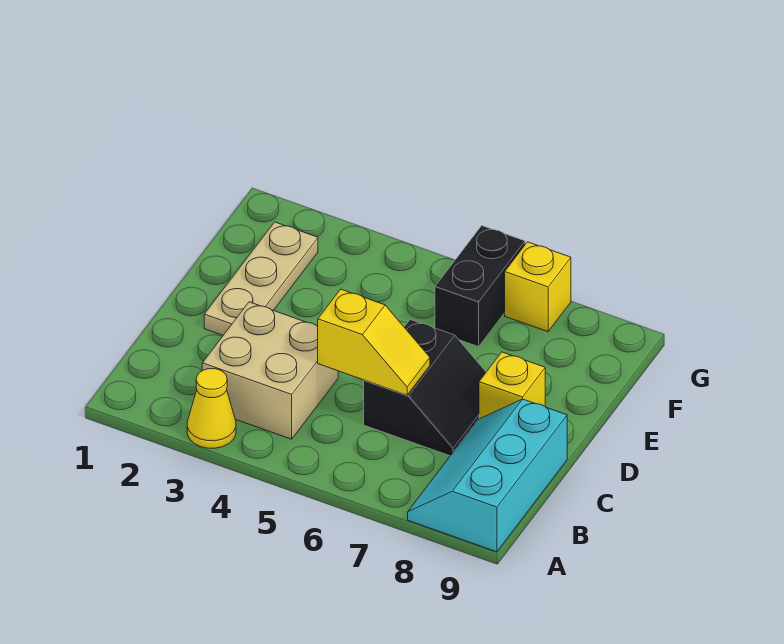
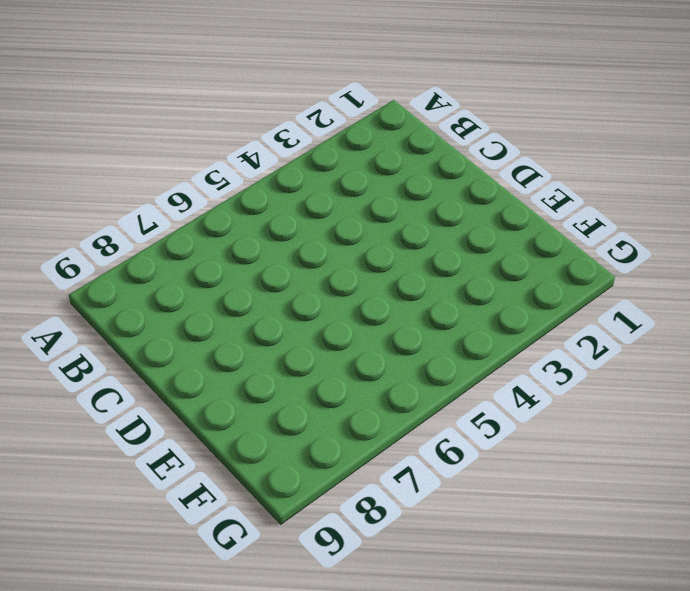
none -> yellow 1x1 cone [187,369,236,448]
none -> cyan 2x3 slope [408,399,567,552]

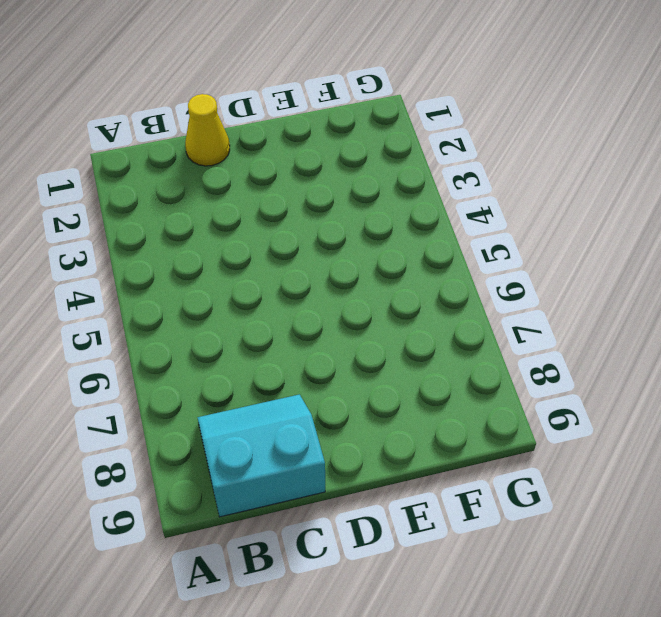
cyan 2x2 slope [197,394,325,517] -> cyan 2x3 slope [408,399,567,552]
yellow 1x1 cone [185,94,230,166] -> yellow 1x1 cone moved to [187,369,236,448]
none -> tan 2x2 brick [202,302,338,439]
none -> black 2x2 slope [364,319,486,456]

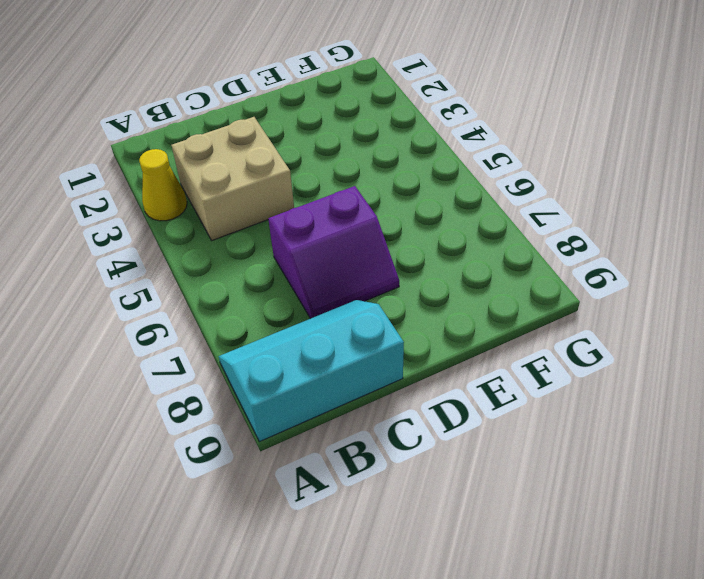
purple 2x2 slope [268,186,399,318] -> black 2x2 slope [364,319,486,456]
none -> tan 1x3 plate [204,222,318,335]
none -> yellow 1x1 brick [479,352,545,419]

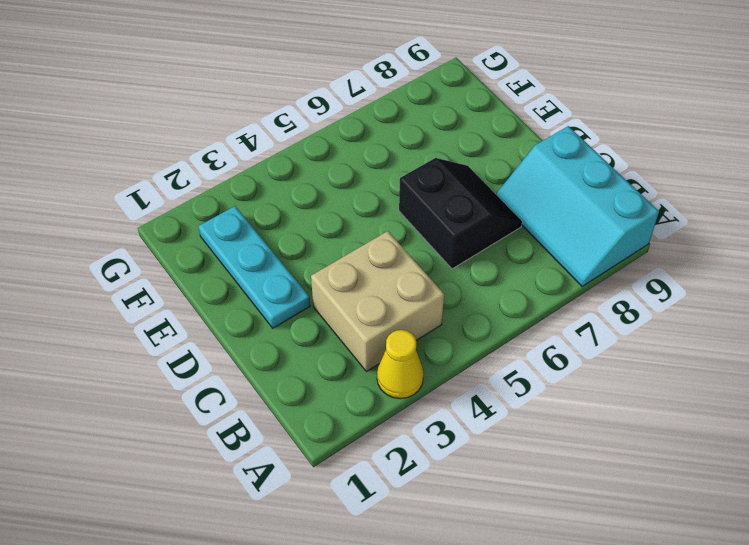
cyan 1x3 plate [198,206,310,328] -> tan 1x3 plate [204,222,318,335]
none -> yellow 1x1 brick [479,352,545,419]
none -> black 1x2 brick [435,226,525,347]

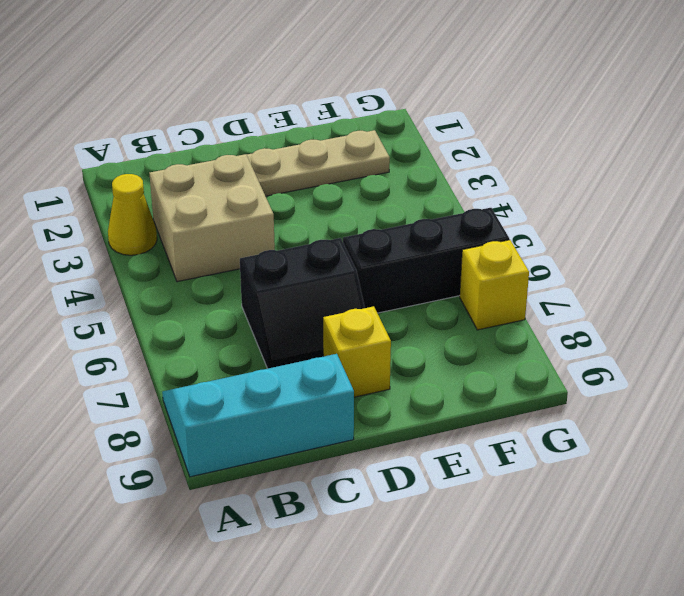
black 1x3 brick [343,208,509,313] -> black 1x2 brick [435,226,525,347]
none -> yellow 1x2 slope [317,289,430,395]

